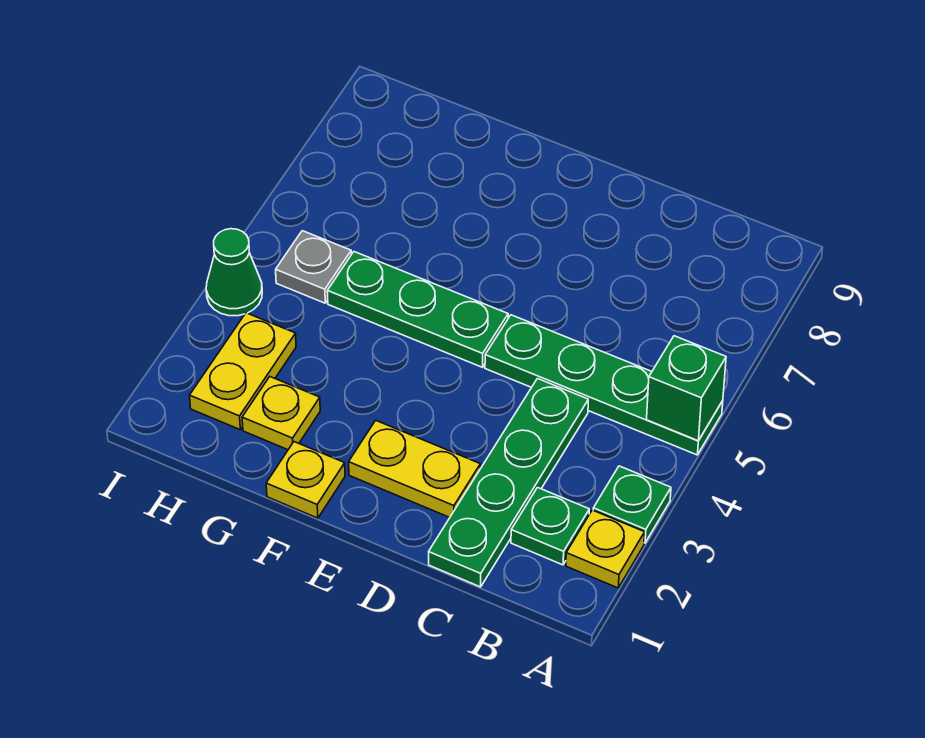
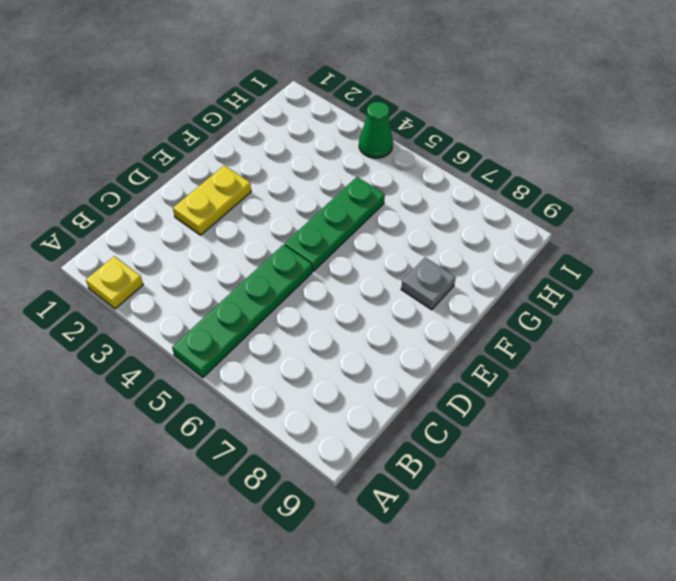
grey 1x1 plate [401,257,456,310] -> grey 1x1 plate moved to [276,231,351,303]
none -> green 1x1 plate [593,466,671,543]
none -> green 1x1 plate [511,488,589,565]
none -> green 1x4 plate [429,379,588,587]

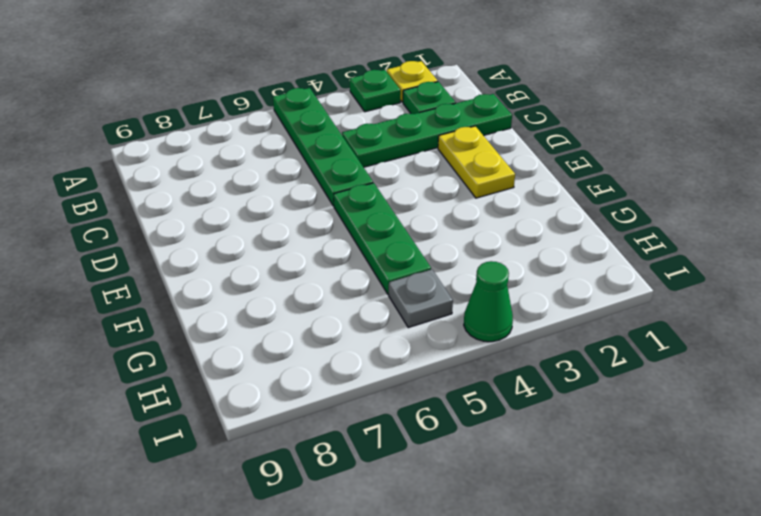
none -> yellow 1x1 plate [266,442,345,518]
none -> yellow 1x1 plate [242,377,320,450]
none -> yellow 1x2 plate [189,313,296,430]

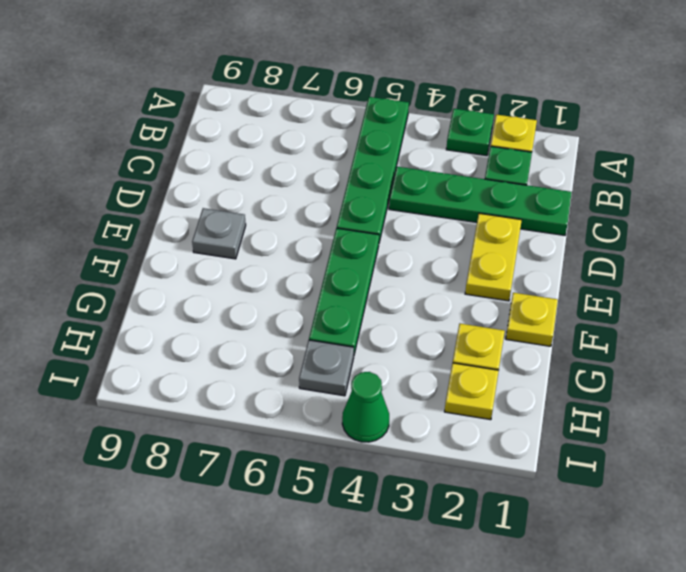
grey 1x1 plate [192,208,246,259] -> none
yellow 1x1 plate [445,363,499,420] -> yellow 1x2 plate [189,313,296,430]
none -> green 1x1 brick [647,336,726,441]

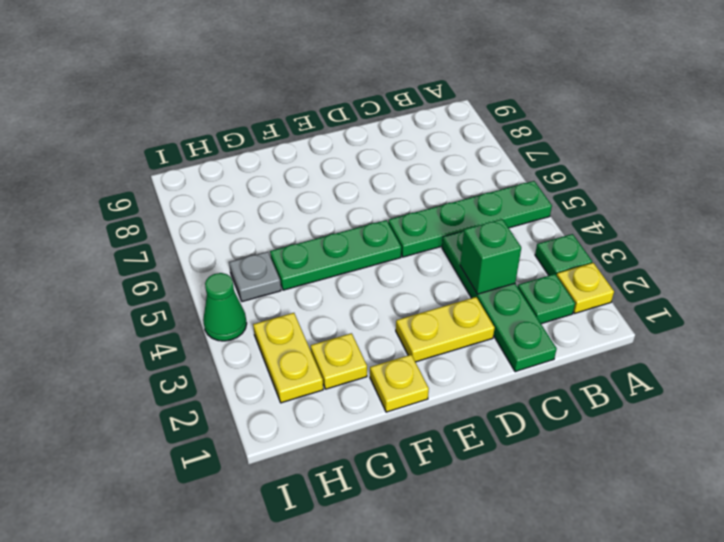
green 1x1 brick [460,219,521,294] -> green 1x1 brick moved to [647,336,726,441]

